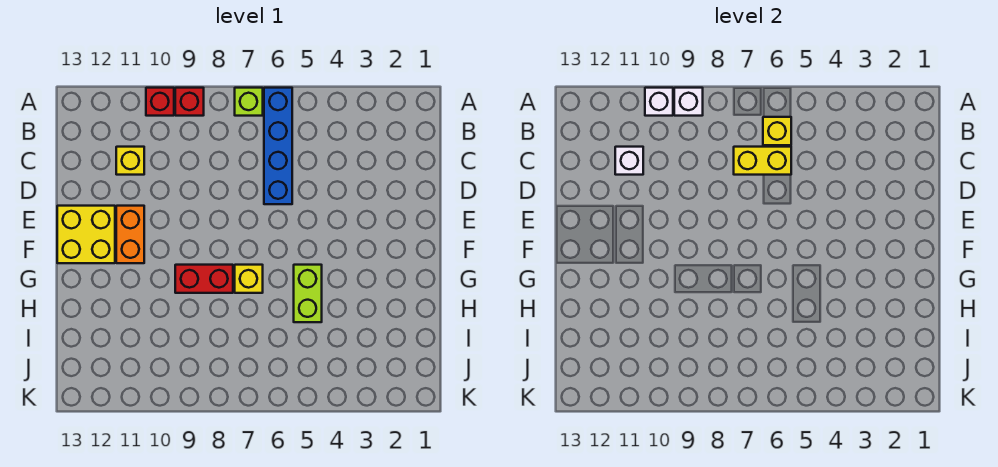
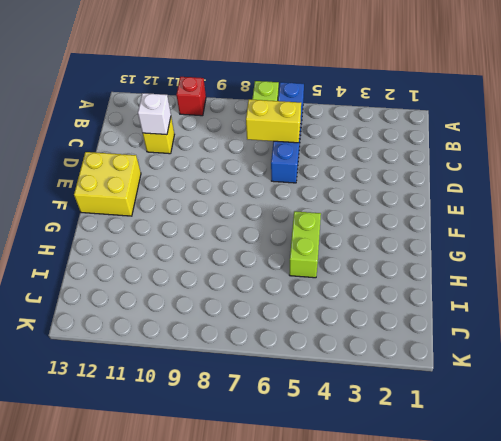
none -> red 1x1 brick [175,88,204,116]
none -> orange 1x2 brick [116,206,144,263]
none -> yellow 1x1 brick [235,265,263,293]

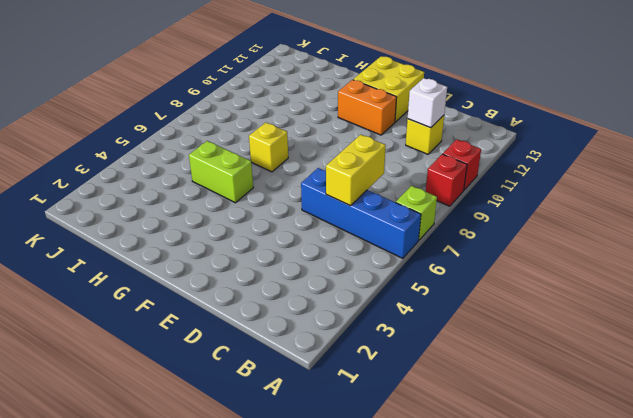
none -> red 1x2 brick [175,265,233,293]
none -> white 1x1 brick [674,88,703,116]
none -> white 1x1 brick [645,88,673,116]

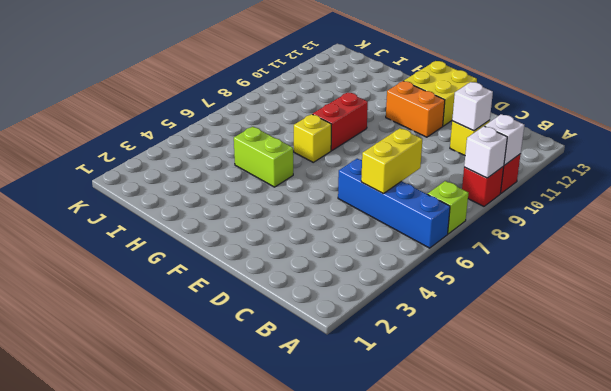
none -> yellow 1x1 brick [763,117,791,145]

